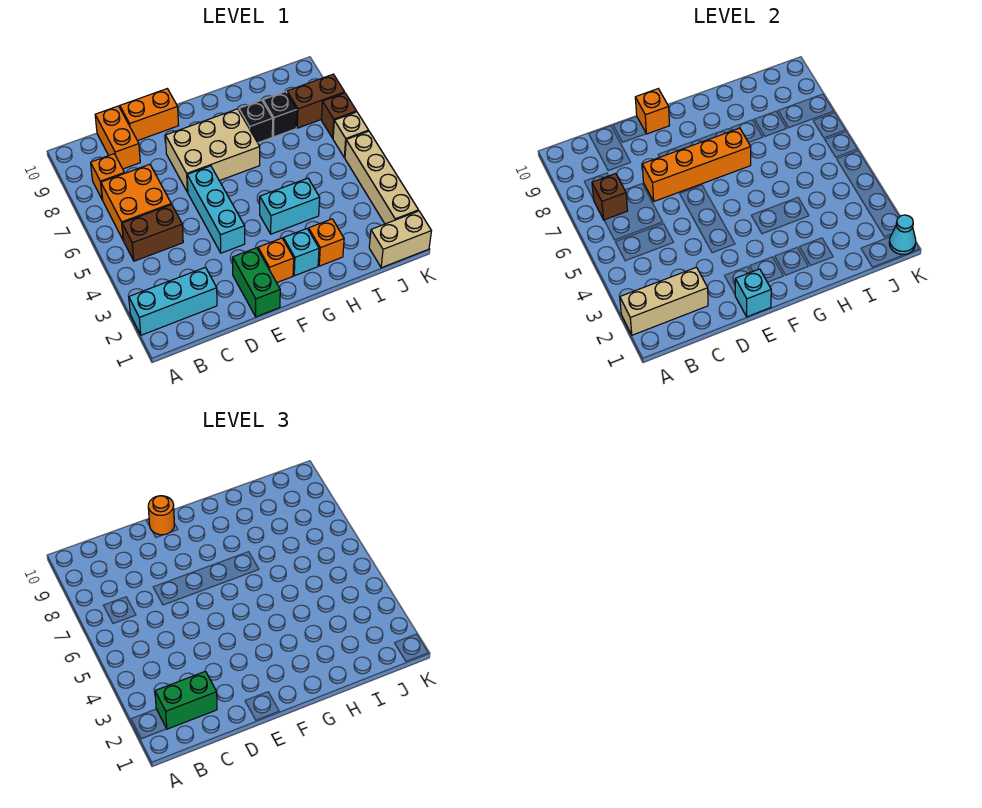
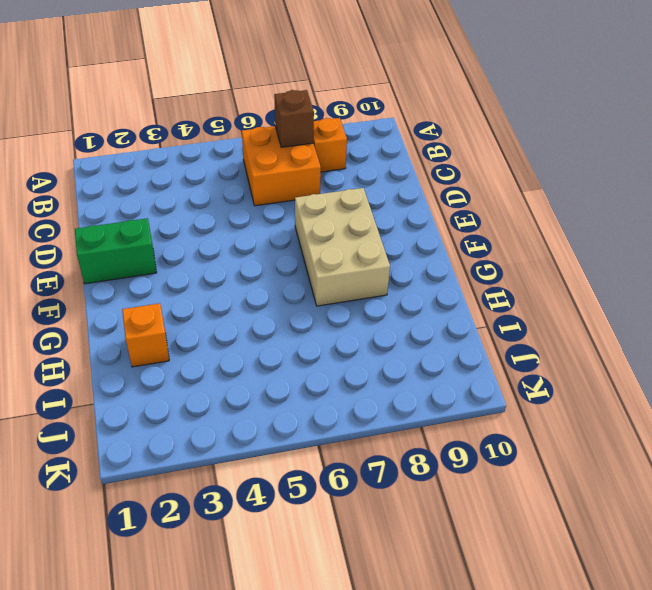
none -> cyan 1x3 brick [129,267,217,335]
none -> brown 1x2 brick [122,205,183,261]
none -> orange 1x2 brick [95,106,140,169]

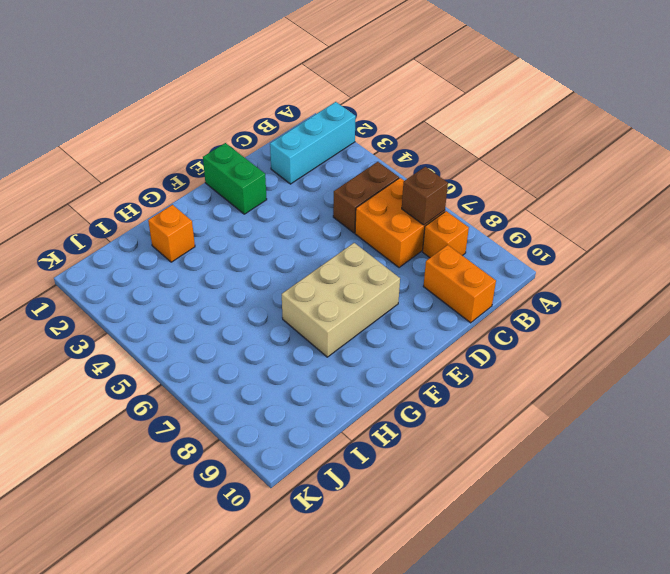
none -> orange 1x2 brick [120,89,179,141]
none -> cyan 1x3 brick [187,166,245,253]
none -> orange 1x1 brick [258,238,294,283]

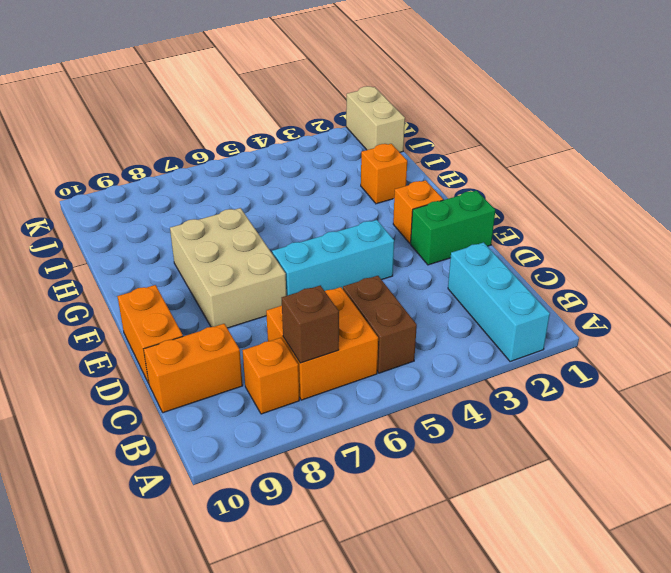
none -> cyan 1x1 brick [283,229,319,276]
none -> cyan 1x2 brick [260,178,320,234]
none -> black 1x1 brick [239,100,273,143]

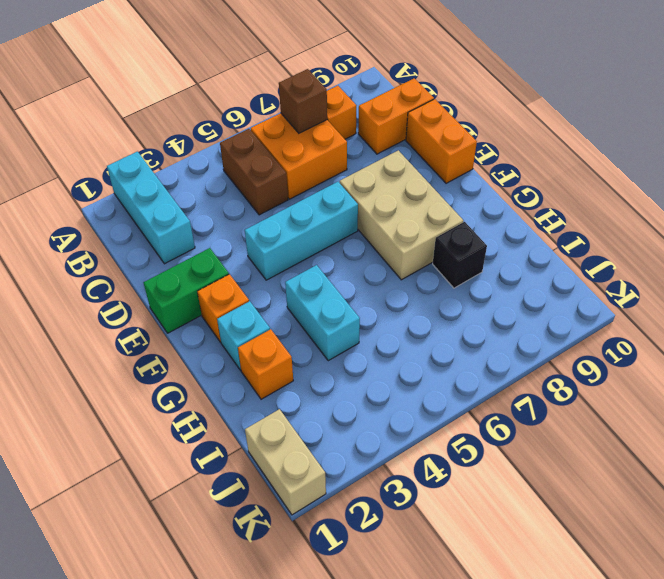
none -> black 1x1 brick [263,92,297,137]
none -> brown 1x2 brick [287,74,345,128]
none -> tan 1x4 brick [345,131,419,224]

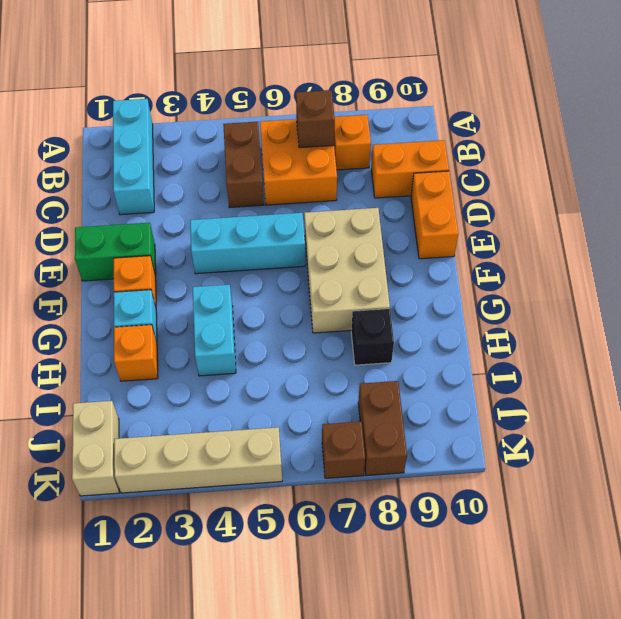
none -> black 1x1 brick [263,92,297,137]
none -> tan 1x1 brick [333,112,369,158]
none -> tan 1x3 brick [620,267,708,335]

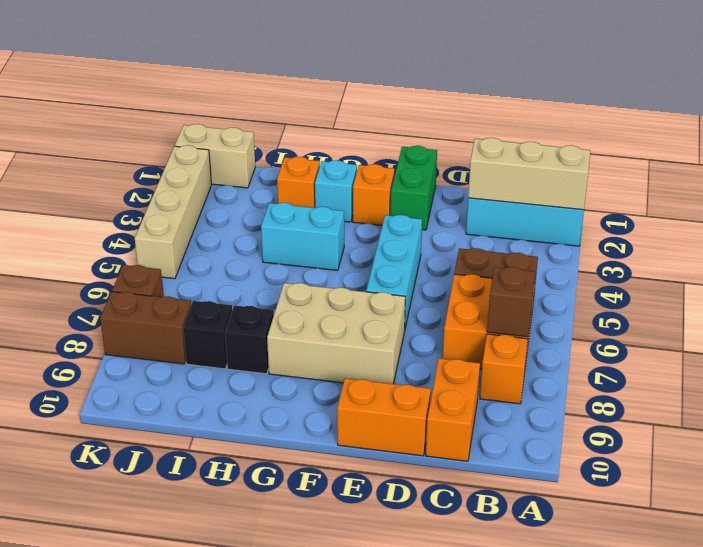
none -> tan 1x1 brick [333,112,369,158]
none -> orange 1x4 brick [642,128,751,201]
none -> cyan 1x1 brick [735,269,771,317]

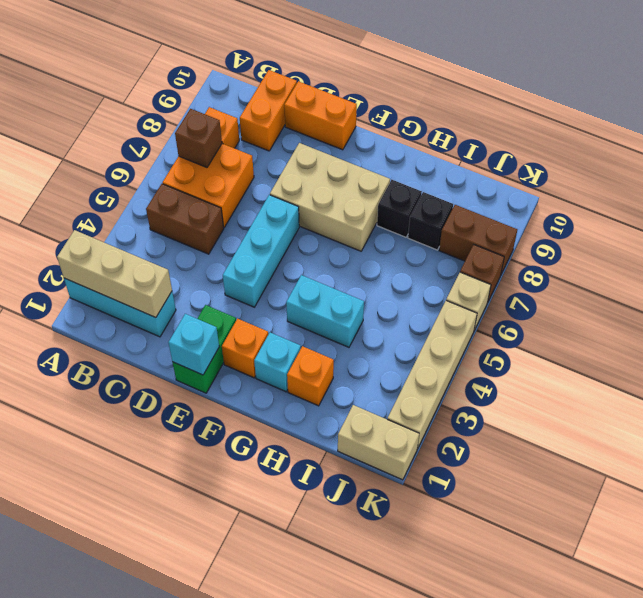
none -> orange 1x4 brick [642,128,751,201]
none -> orange 1x1 brick [635,89,670,134]
none -> cyan 1x1 cone [889,215,916,254]

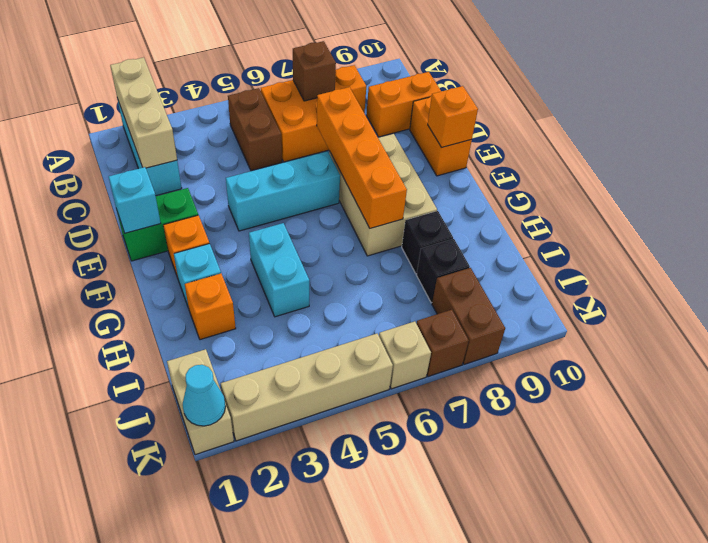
none -> green 1x2 brick [155,671,217,729]
none -> orange 1x1 round brick [148,496,174,535]

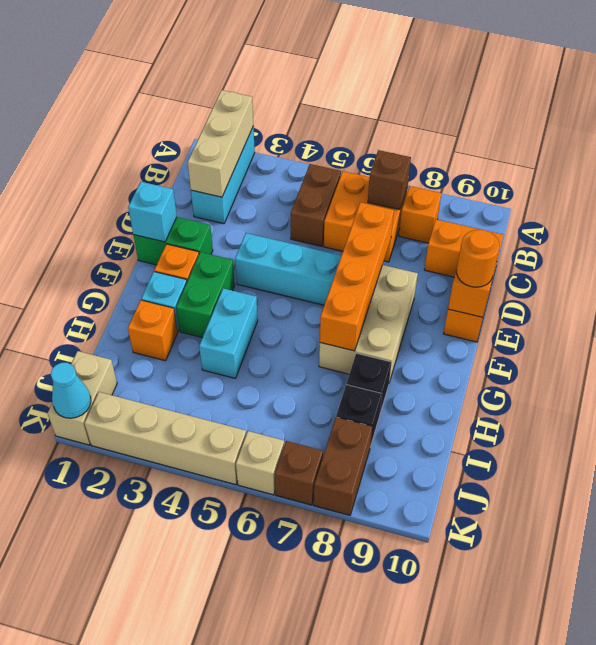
green 1x2 brick [176,252,235,338] -> green 1x2 brick moved to [155,671,217,729]

